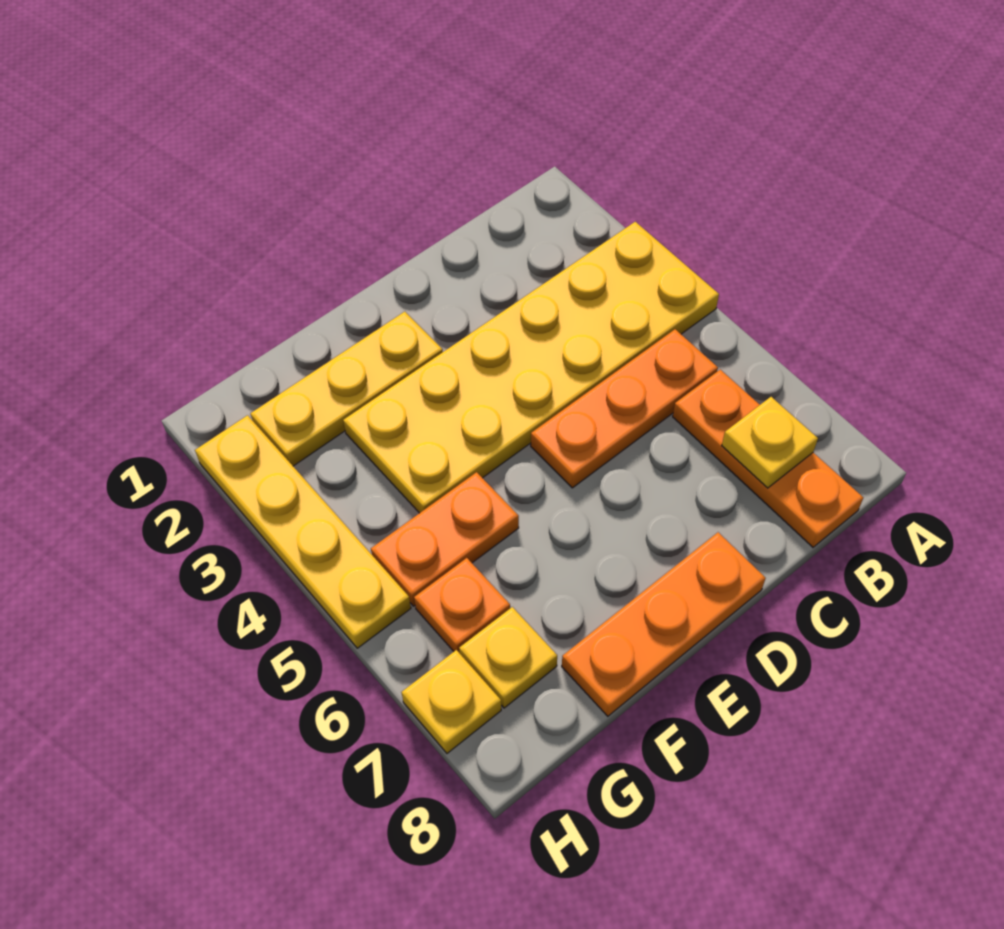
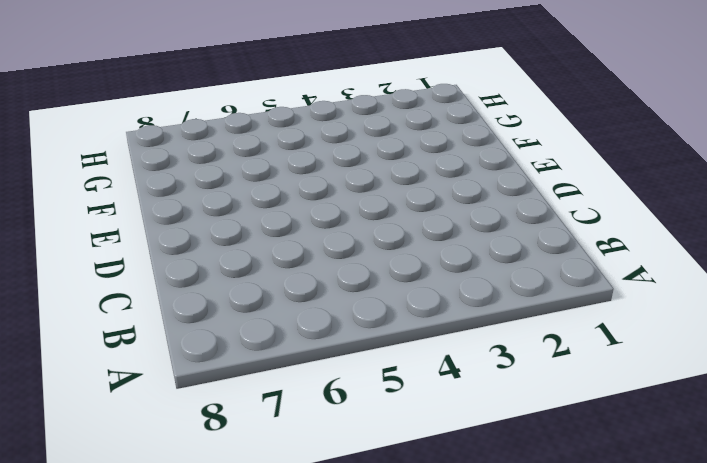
none -> yellow 2x6 plate [343,222,719,513]
none -> orange 1x3 plate [531,329,718,488]

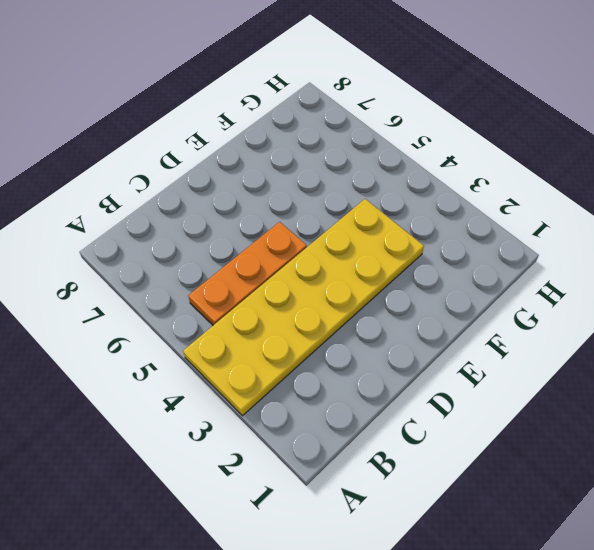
none -> orange 1x3 plate [673,370,863,547]
none -> orange 1x3 plate [562,532,766,716]

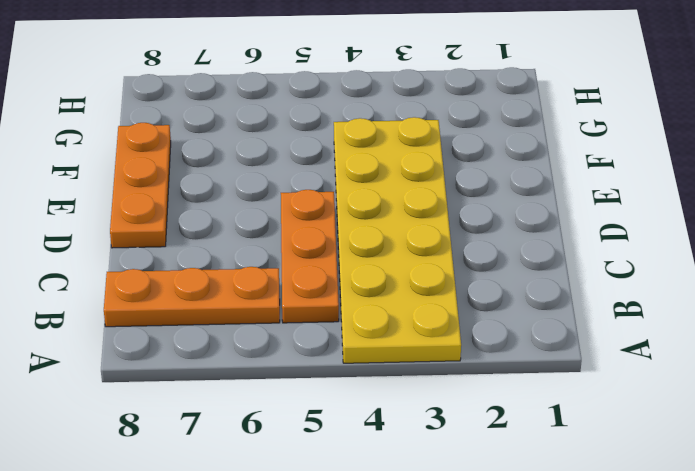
none -> yellow 1x3 plate [250,312,443,466]
none -> orange 1x2 plate [371,472,519,606]

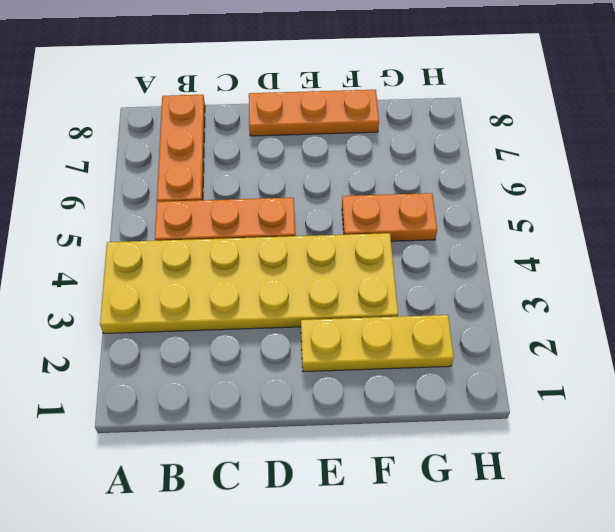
none -> orange 1x1 plate [414,558,510,653]
none -> yellow 1x1 plate [459,607,557,708]

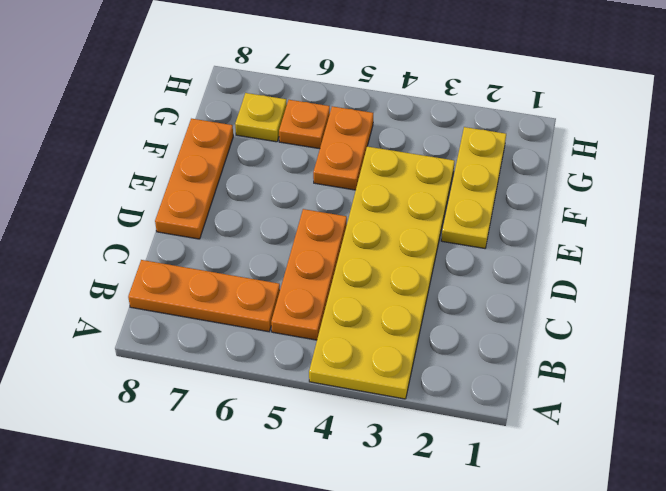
none -> yellow 1x4 plate [195,415,411,648]
none -> yellow 1x1 plate [401,650,501,753]

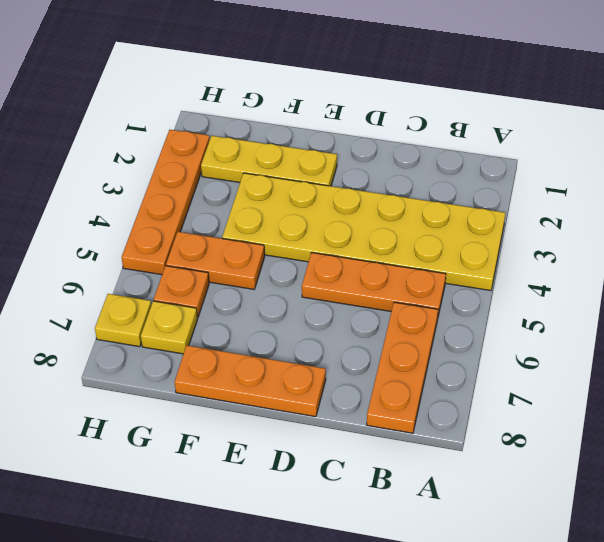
orange 1x4 plate [122,130,210,275] -> yellow 1x4 plate [195,415,411,648]
none -> yellow 1x1 plate [722,397,818,488]

